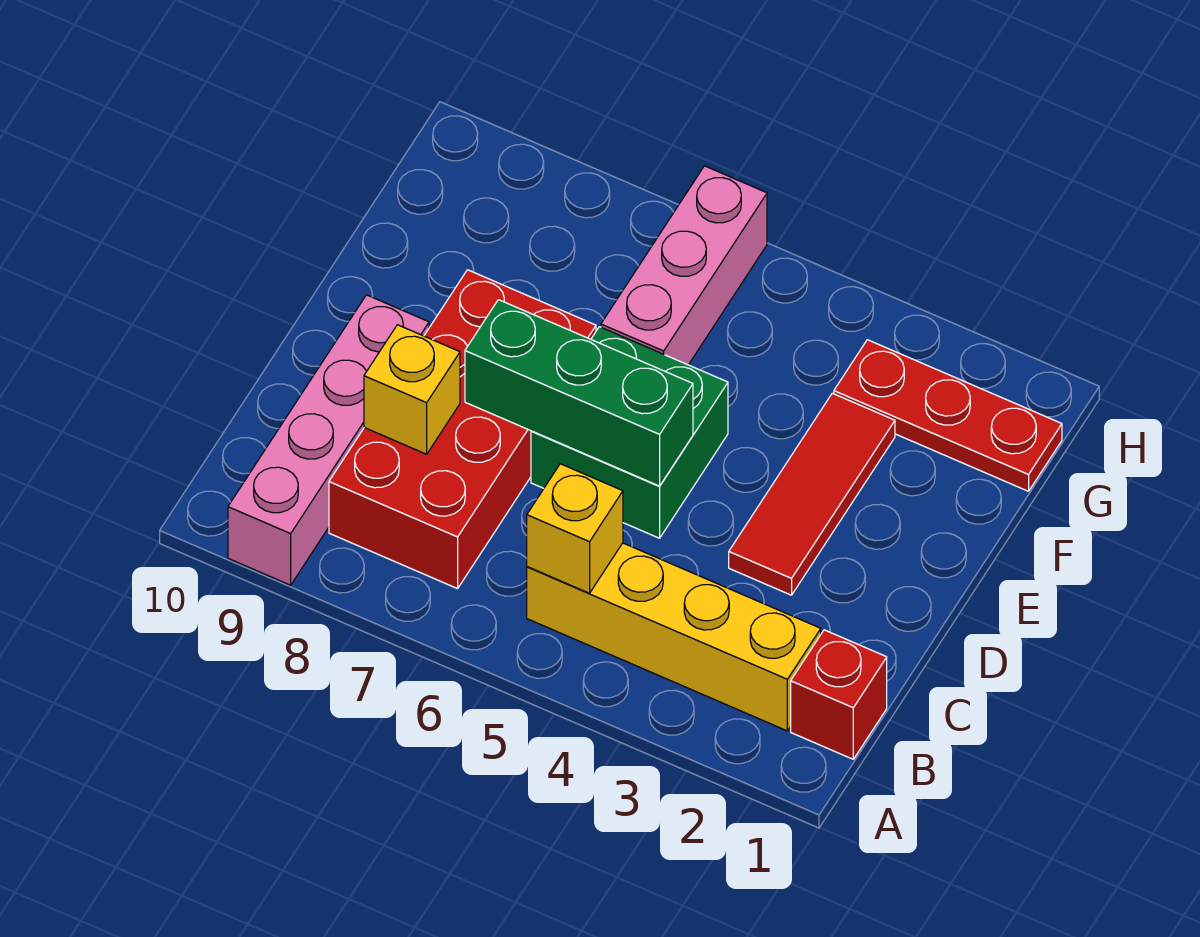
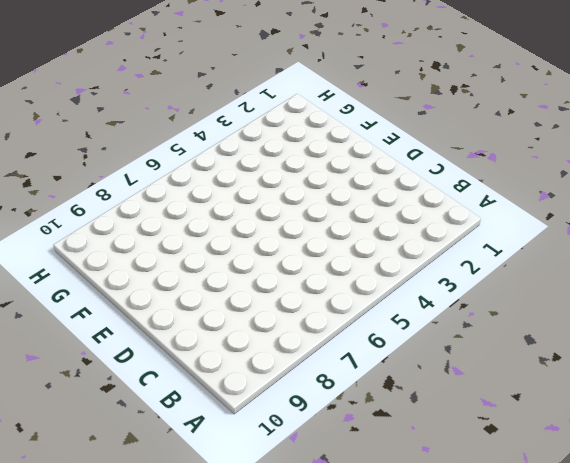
none -> pink 1x4 brick [228,295,429,585]
none -> red 1x1 brick [791,630,887,759]

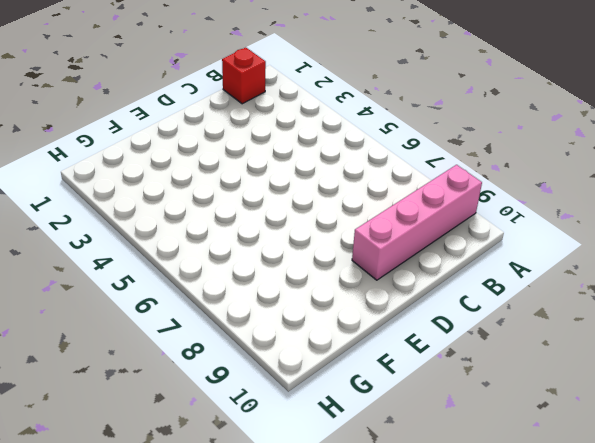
none -> yellow 1x4 brick [527,543,821,731]
none -> red 2x4 brick [329,270,596,589]

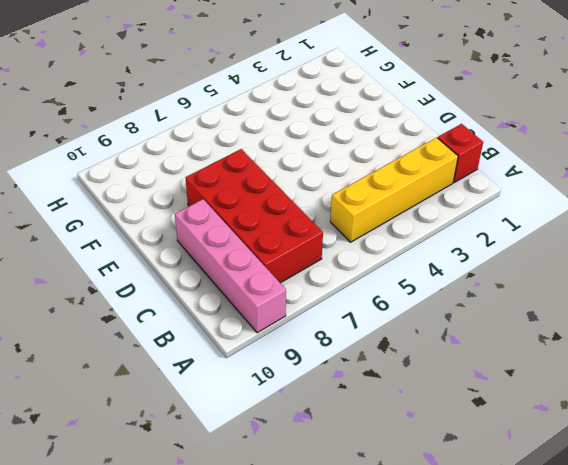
none -> red 1x3 tile [729,393,895,595]
none -> green 2x2 brick [531,327,728,538]

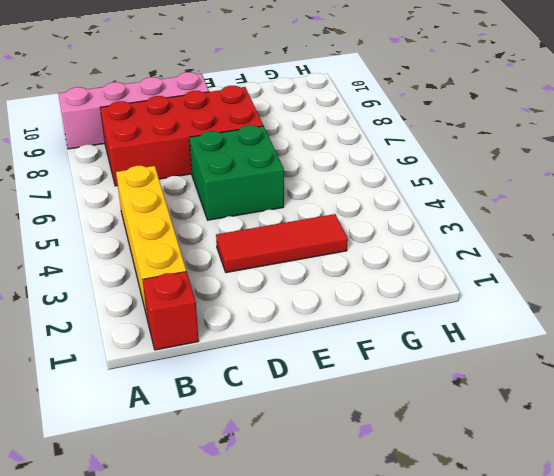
none -> pink 1x3 brick [601,166,767,365]
none -> red 1x3 plate [834,340,1062,491]

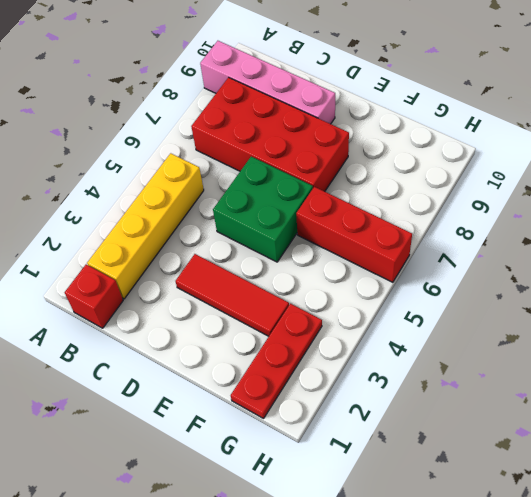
red 1x3 brick [296,187,412,282] -> pink 1x3 brick [601,166,767,365]
none -> yellow 1x1 brick [527,464,623,593]
none -> yellow 1x1 brick [364,325,460,454]

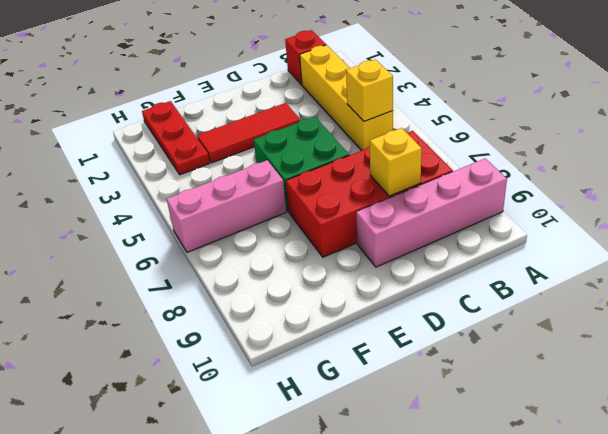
none -> green 1x3 brick [465,300,693,486]

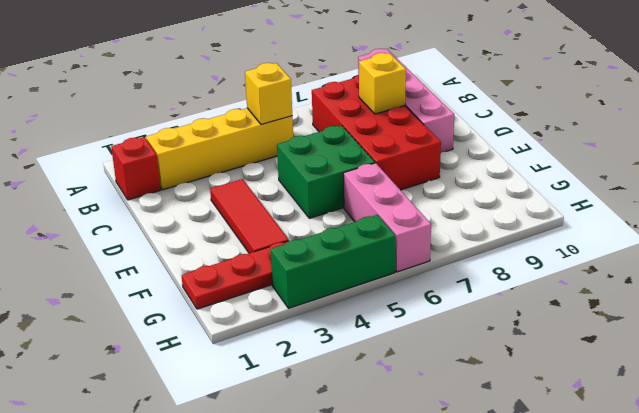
green 1x3 brick [270,215,396,308] -> green 1x3 brick moved to [465,300,693,486]

